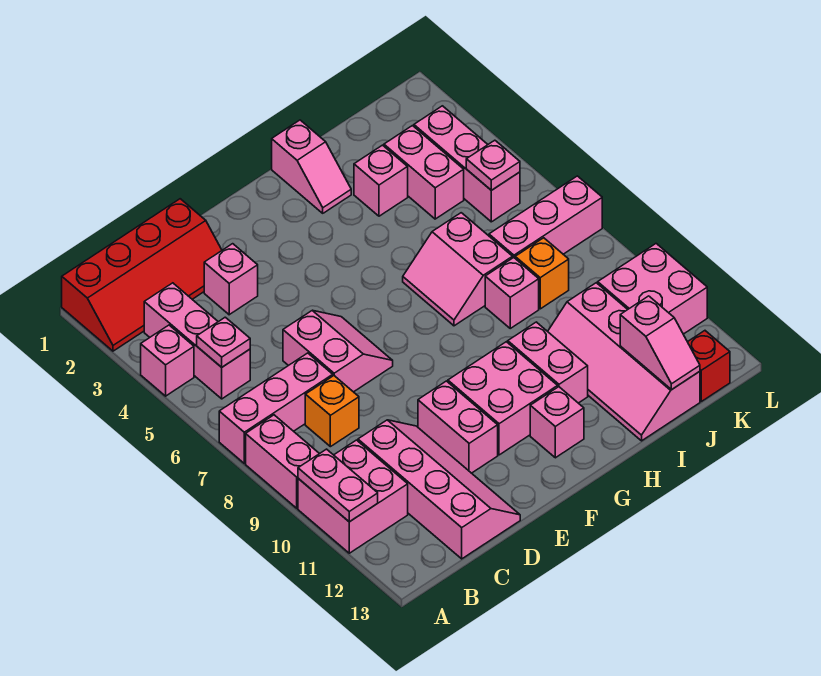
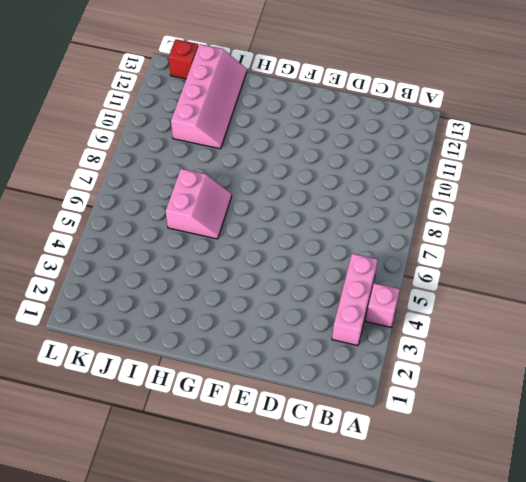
none -> red 2x4 slope [62,199,222,351]
none -> pink 1x3 brick [219,353,333,463]
none -> pink 1x2 brick [246,415,319,508]

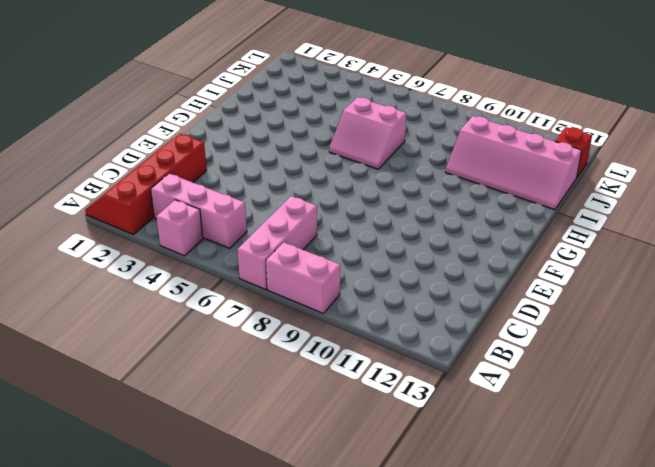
red 2x4 slope [85,134,207,235] -> red 2x4 slope turned to [62,199,222,351]
none -> pink 2x2 brick [298,440,408,553]
none -> orange 1x1 brick [305,376,359,447]
none -> pink 2x4 slope [358,420,520,559]

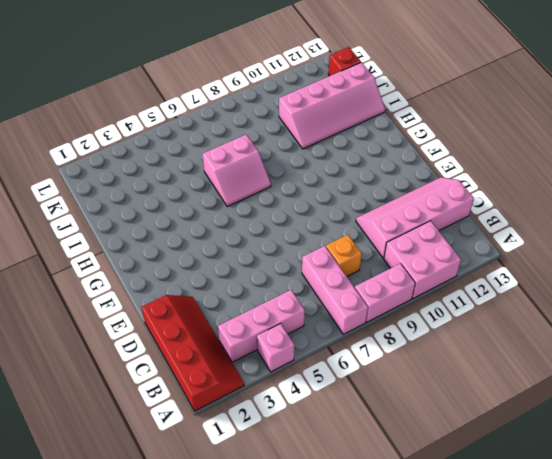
none -> pink 1x1 brick [204,244,258,315]
none -> pink 2x2 slope [283,310,393,392]
none -> pink 1x2 brick [418,381,498,473]

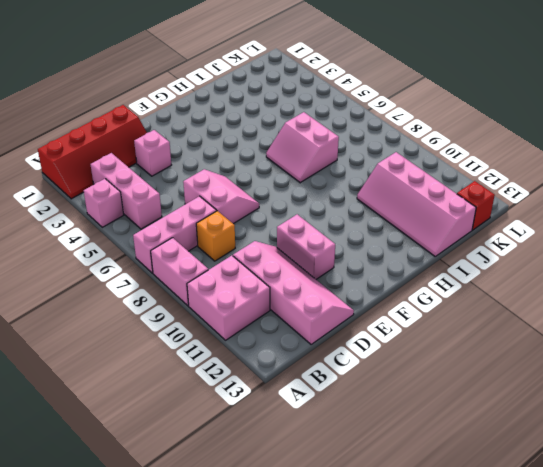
none -> pink 2x2 brick [448,342,558,455]
none -> pink 1x1 brick [530,387,584,458]
none -> pink 1x2 slope [272,120,351,213]

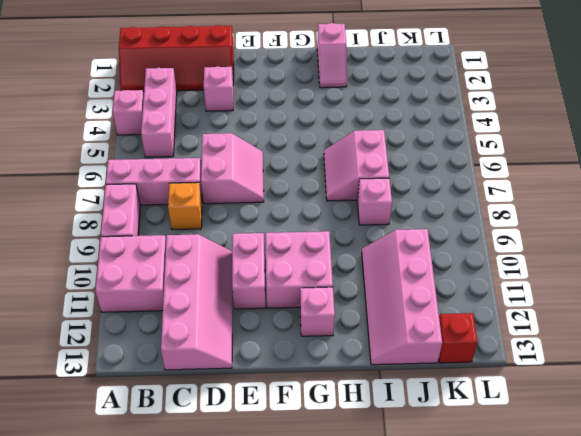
none -> pink 1x2 brick [508,322,588,403]
none -> pink 1x1 brick [354,145,408,216]
none -> pink 1x2 brick [384,126,464,219]

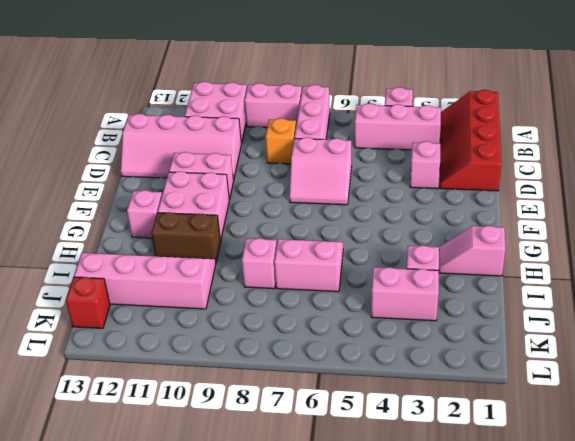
brown 1x2 brick [152,212,220,261] -> pink 1x2 brick [508,322,588,403]
none -> pink 1x3 brick [489,176,602,258]
none -> orange 1x1 brick [515,238,569,309]
none -> pink 1x3 brick [414,106,520,222]

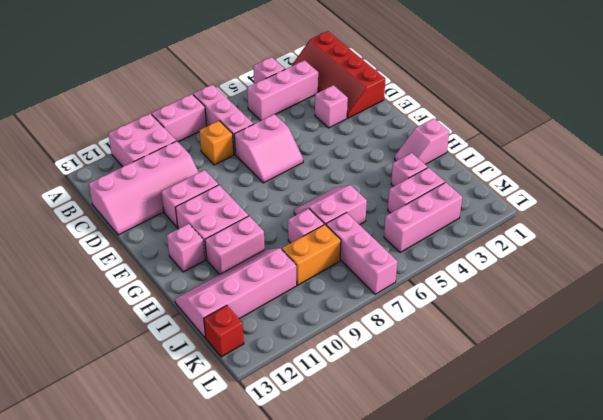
orange 1x2 brick [282,224,341,285] -> orange 1x1 brick [515,238,569,309]
none -> pink 2x2 brick [598,244,707,334]
none -> pink 1x2 plate [298,449,378,522]
none -> pink 1x1 plate [197,317,250,367]

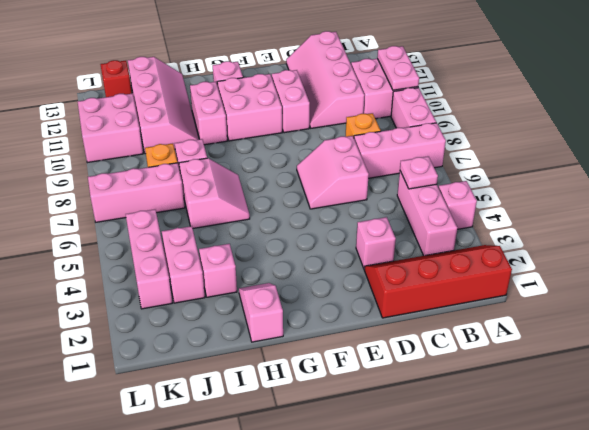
none -> pink 1x2 slope [620,296,700,390]
none -> pink 1x1 plate [466,140,520,190]

